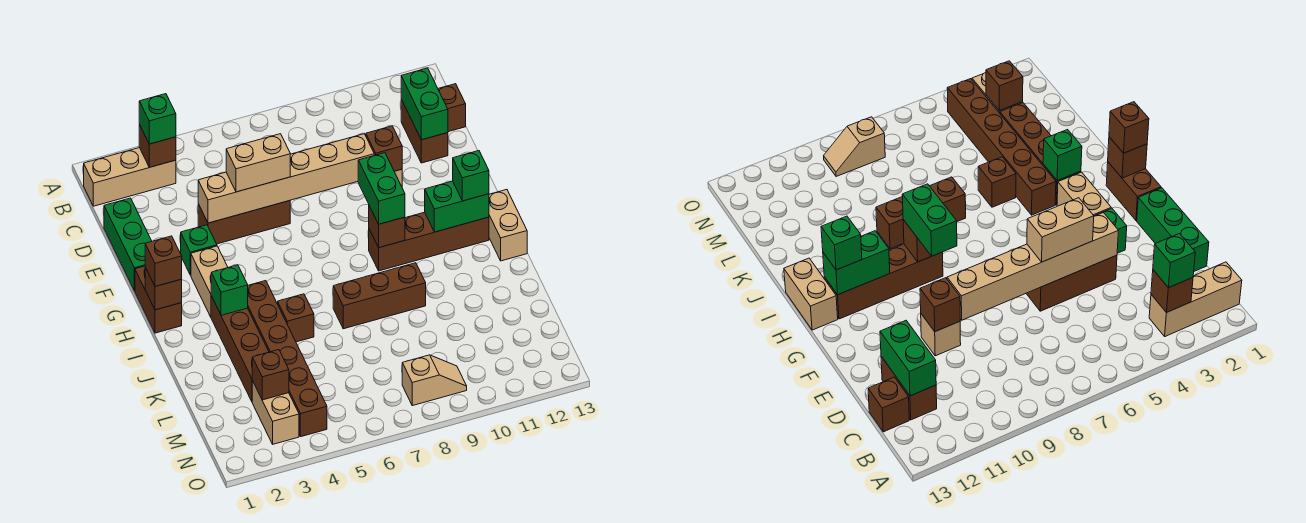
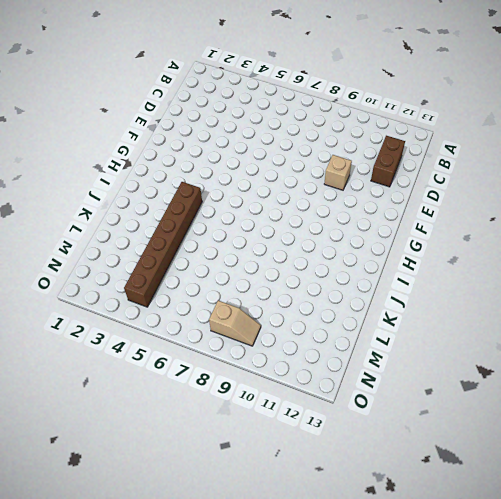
none -> tan 1x3 brick [84,148,176,206]
none -> brown 1x1 brick [438,84,466,132]
none -> green 1x3 brick [104,198,152,291]
none -> brown 1x3 brick [198,201,290,244]

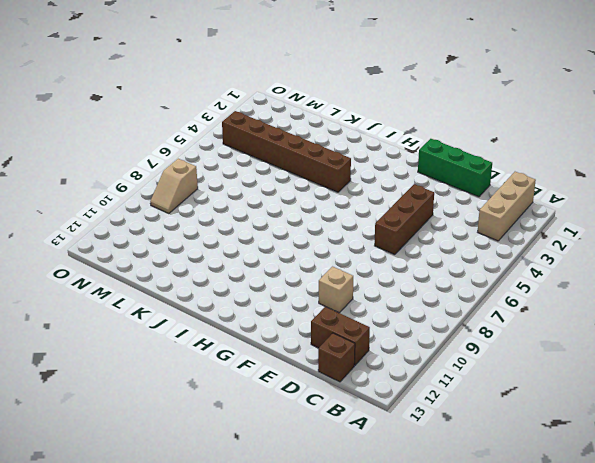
none -> green 1x1 brick [181,225,217,275]
none -> brown 1x2 brick [135,266,182,333]
none -> tan 1x2 brick [191,246,228,317]
none -> brown 1x4 brick [369,212,489,271]

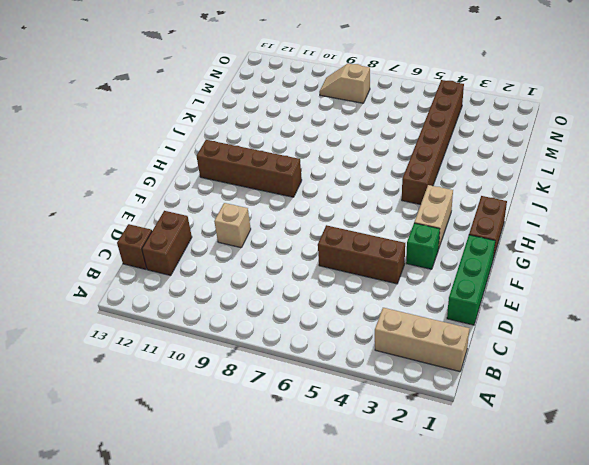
none -> tan 1x2 brick [489,190,527,261]
none -> brown 1x4 brick [211,296,269,401]
none -> brown 1x1 brick [278,294,314,342]
none -> brown 1x3 brick [333,263,426,329]

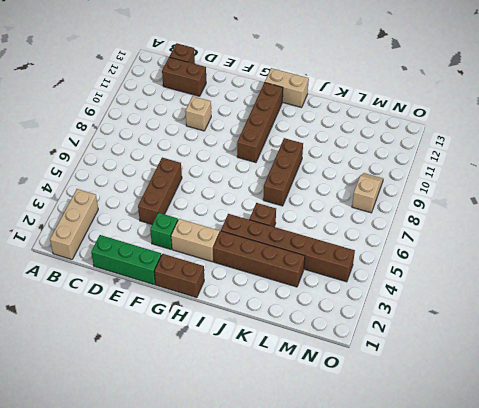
none -> tan 1x2 brick [252,381,299,444]
none -> brown 1x1 brick [139,125,176,167]
none -> green 1x2 brick [401,68,448,140]
none -> tan 1x6 brick [198,134,374,223]

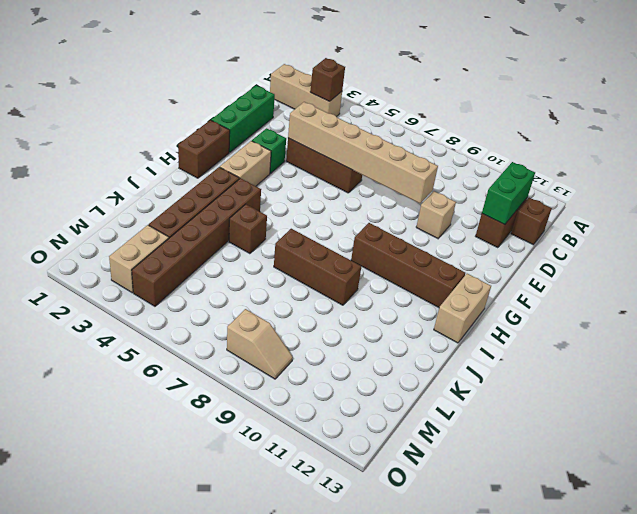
none -> brown 1x1 brick [366,126,402,171]
none -> brown 1x1 brick [145,268,182,310]
none -> brown 1x1 brick [369,206,405,248]
none -> green 1x2 brick [425,181,489,232]

